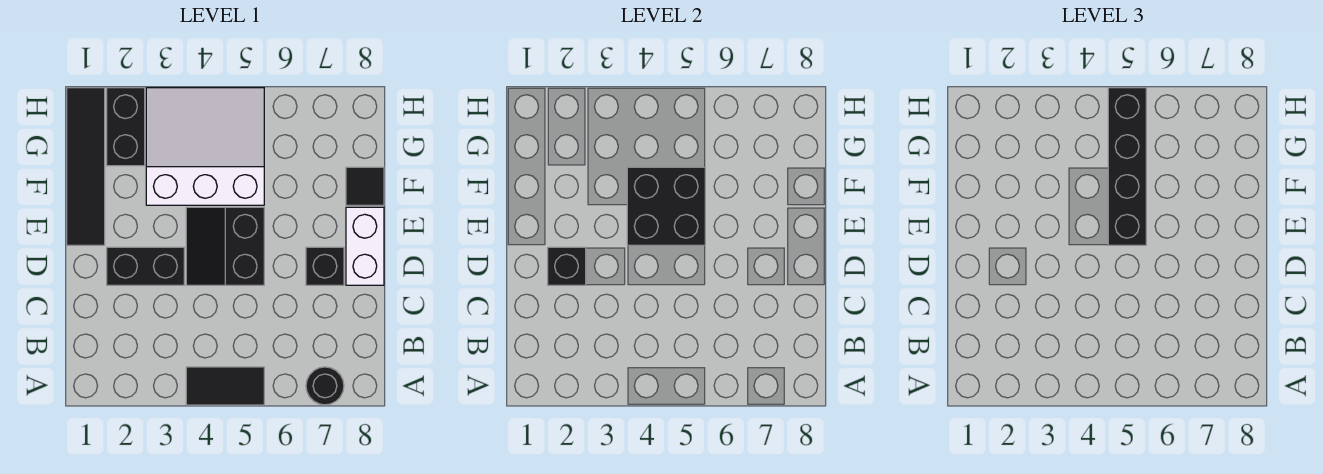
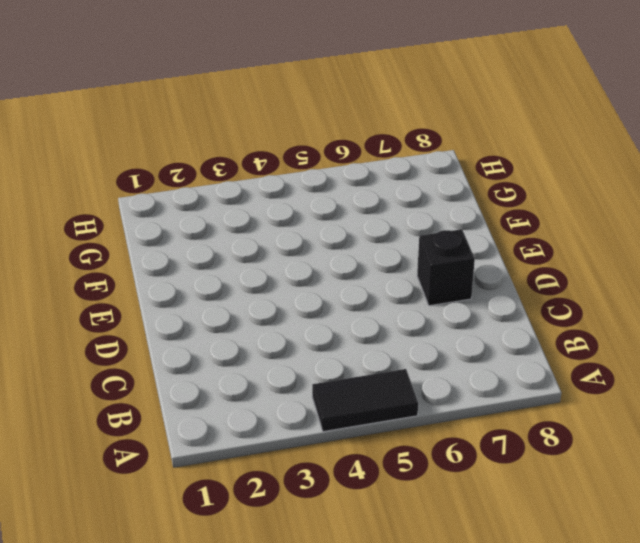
none -> black 1x1 round brick [306,367,344,405]
none -> black 1x2 brick [107,247,184,285]
none -> black 2x2 slope [186,207,264,285]

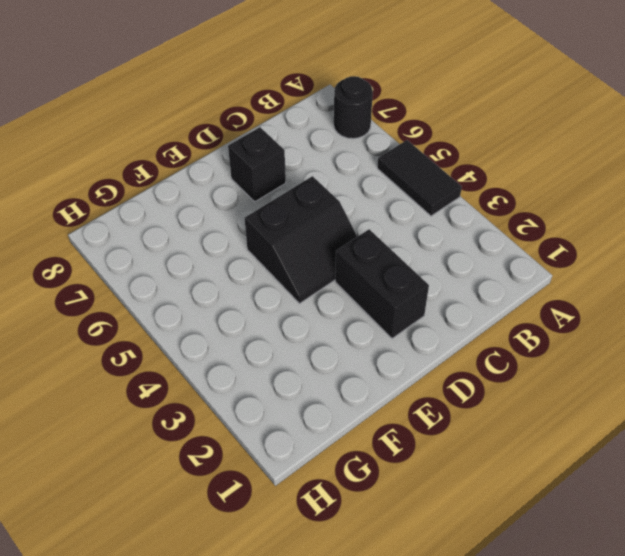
none -> white 1x2 brick [346,207,384,285]
none -> black 1x4 tile [67,88,105,245]
none -> white 3x3 slope [146,88,264,205]

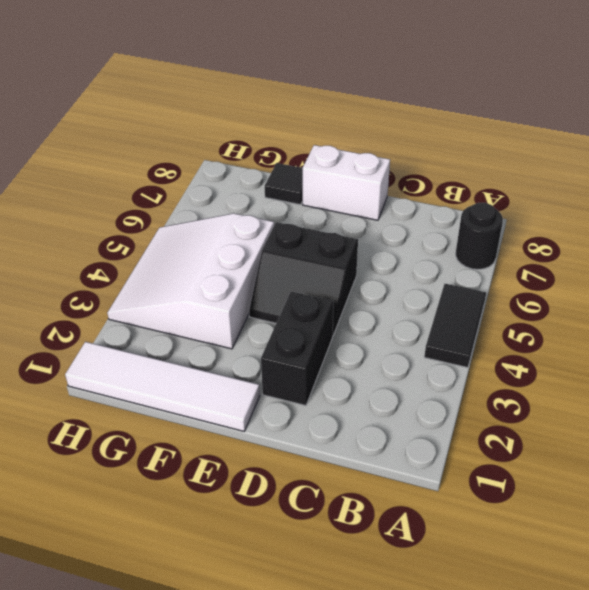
white 1x4 tile [65,342,260,431] -> black 1x4 tile [67,88,105,245]
none -> black 1x1 brick [306,247,344,285]
none -> black 1x2 brick [107,88,145,166]
none -> black 1x1 brick [548,247,586,285]

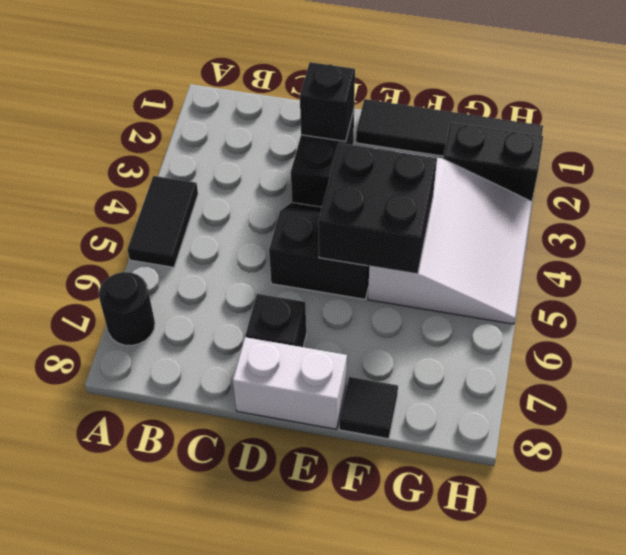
none -> black 1x4 brick [1108,88,1146,245]

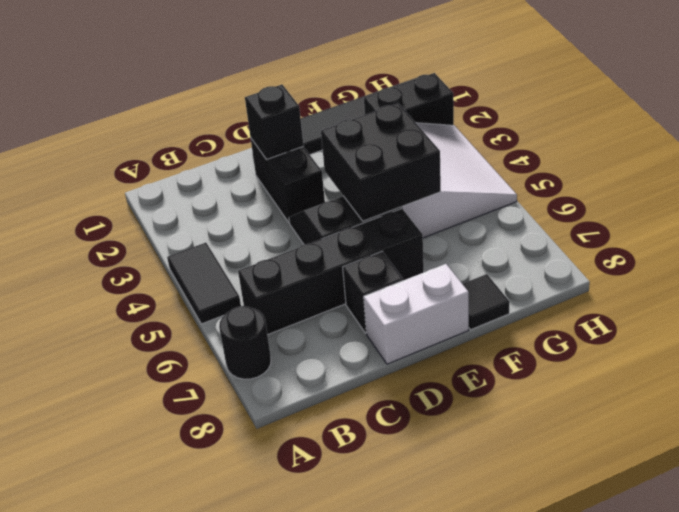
black 1x4 brick [238,209,424,335] -> black 1x4 brick moved to [1108,88,1146,245]

